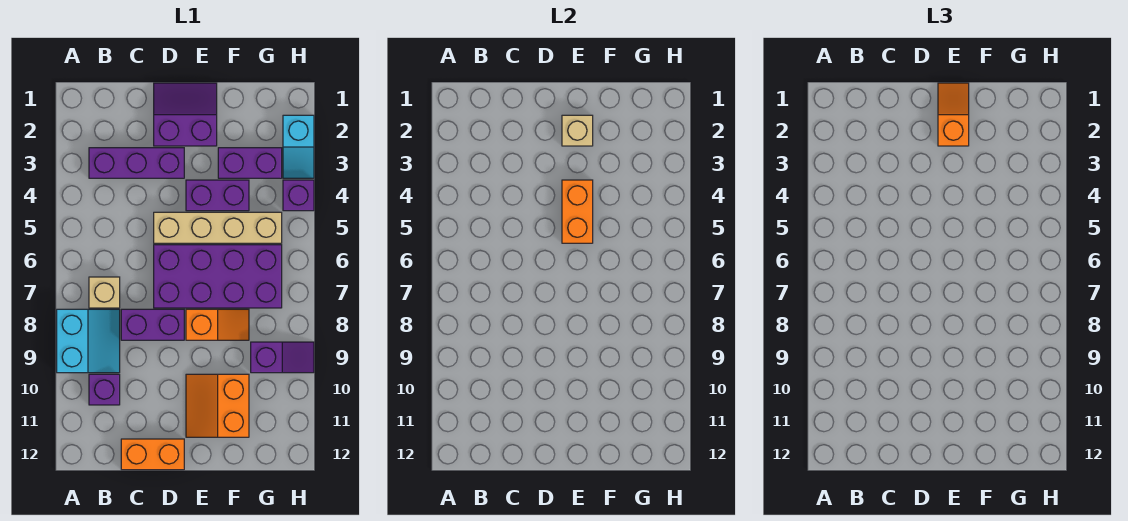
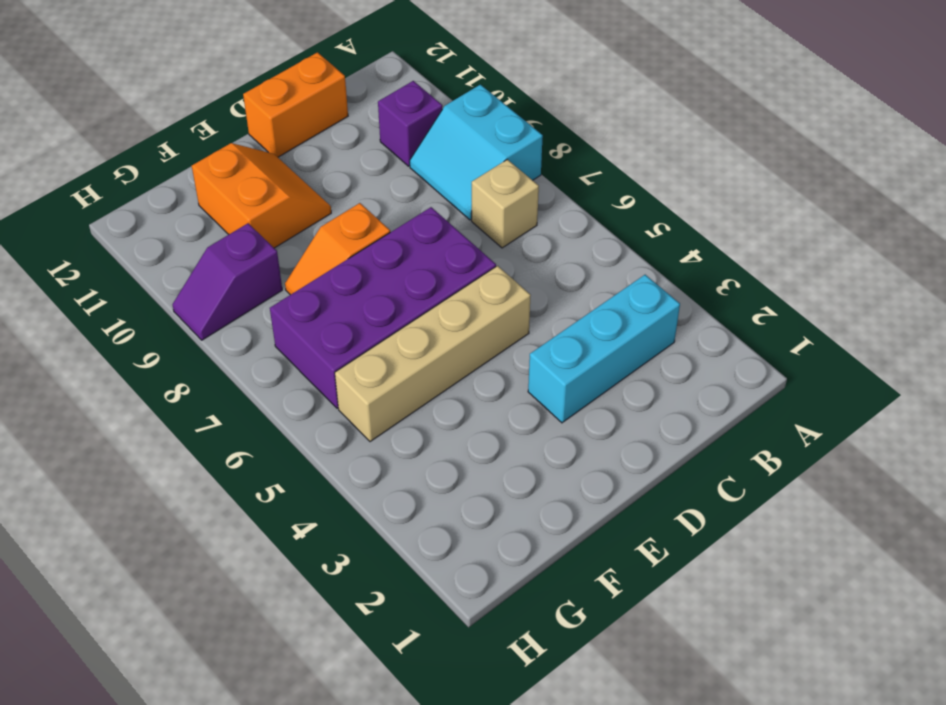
cyan 1x3 brick [528,275,680,423] -> purple 1x3 brick [89,148,184,178]
none -> purple 1x2 brick [121,309,184,340]
none -> purple 2x2 slope [154,83,217,146]
none -> purple 1x2 brick [186,180,249,211]

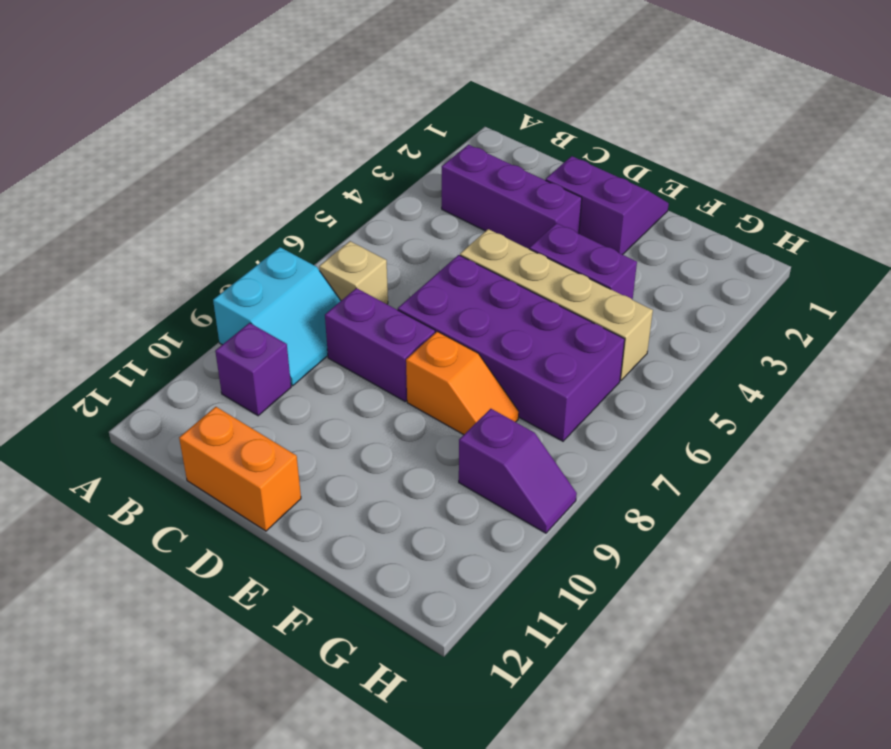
none -> orange 2x2 slope [186,374,249,437]
none -> purple 1x2 brick [218,148,282,178]
none -> cyan 1x2 slope [283,115,314,178]

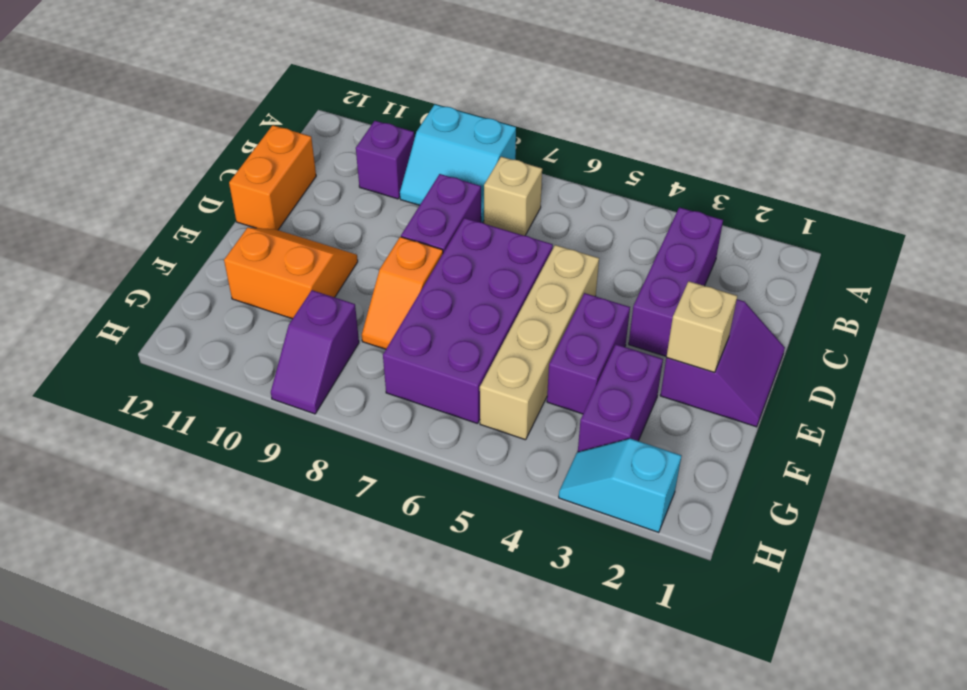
none -> purple 1x1 brick [283,180,314,211]
none -> orange 1x2 brick [562,180,593,243]
none -> orange 1x2 slope [938,83,969,146]

